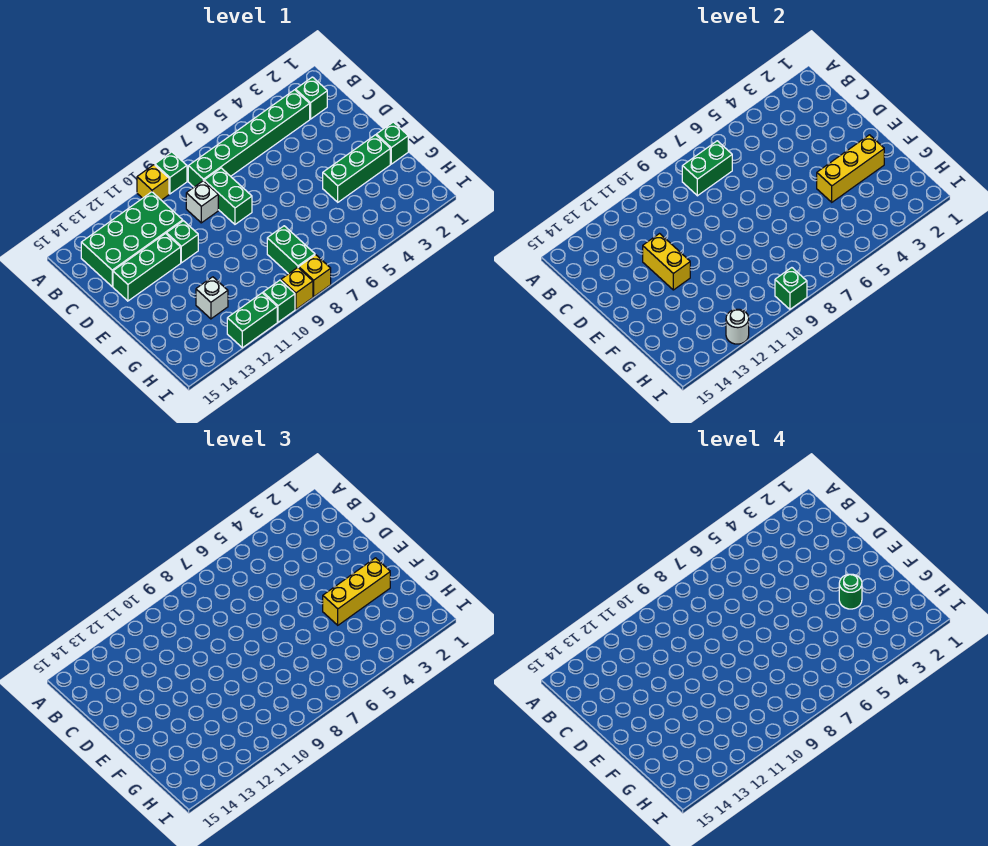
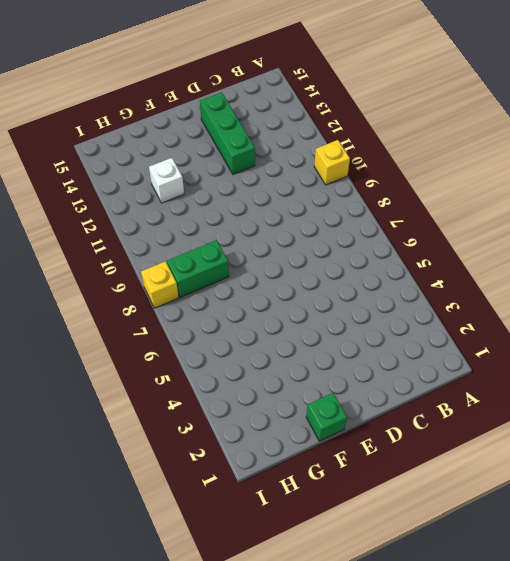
none -> green 1x1 brick [155,152,187,194]
none -> green 1x1 brick [296,77,327,119]
none -> green 1x6 brick [188,90,310,187]

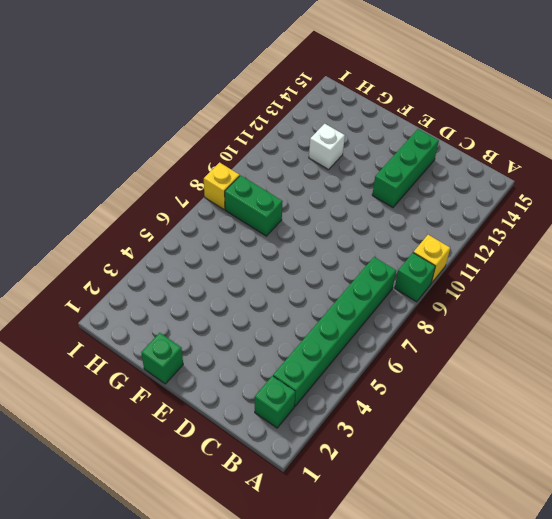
none -> green 2x4 brick [81,192,183,286]
none -> green 1x2 brick [204,168,252,224]
none -> white 1x1 brick [186,181,218,223]

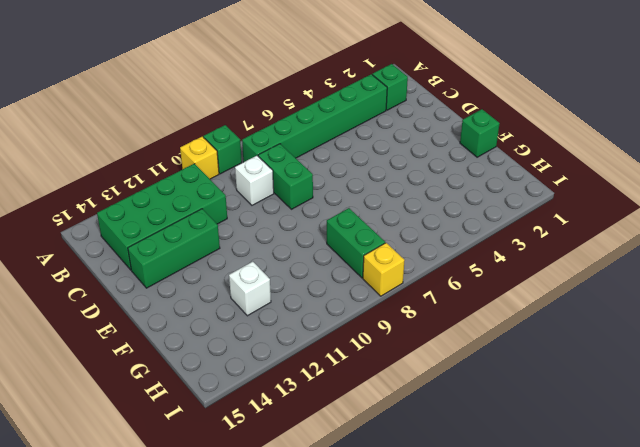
none -> green 1x1 brick [166,221,198,263]
none -> green 1x3 brick [323,135,390,202]
none -> yellow 1x1 brick [281,268,313,309]

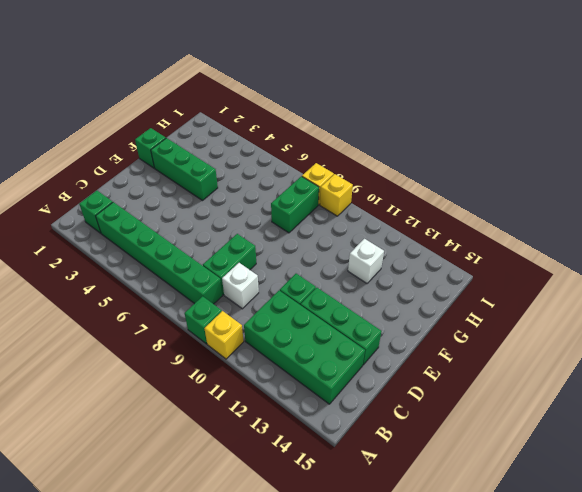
none -> green 1x1 brick [263,280,295,322]
none -> green 1x2 brick [227,293,277,348]
none -> green 1x2 brick [682,141,732,196]

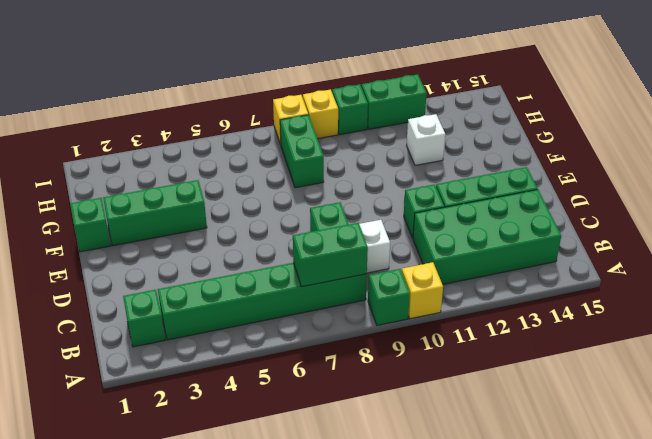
none -> yellow 1x2 brick [643,234,690,290]
none -> yellow 1x3 brick [817,135,884,202]
none -> green 1x1 brick [775,268,807,309]

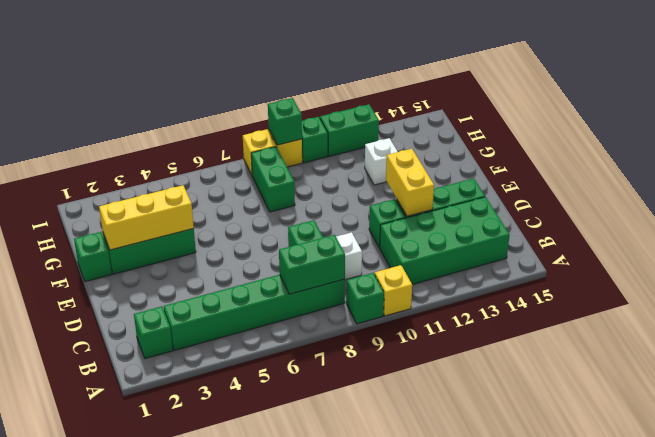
none -> white 1x1 round brick [726,309,749,344]
none -> yellow 1x3 brick [323,558,390,625]
none -> green 1x1 round brick [839,574,862,609]

